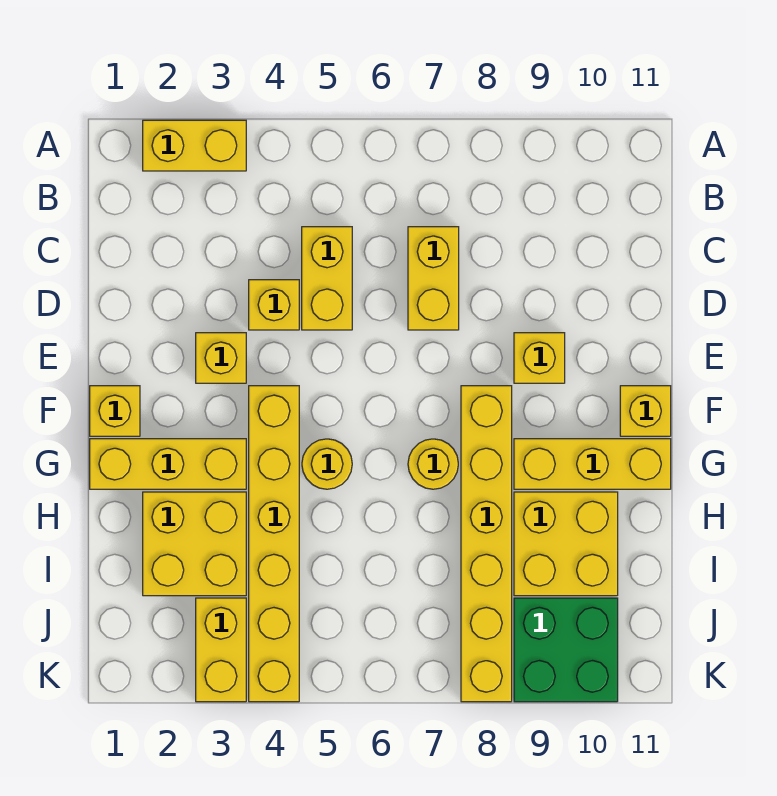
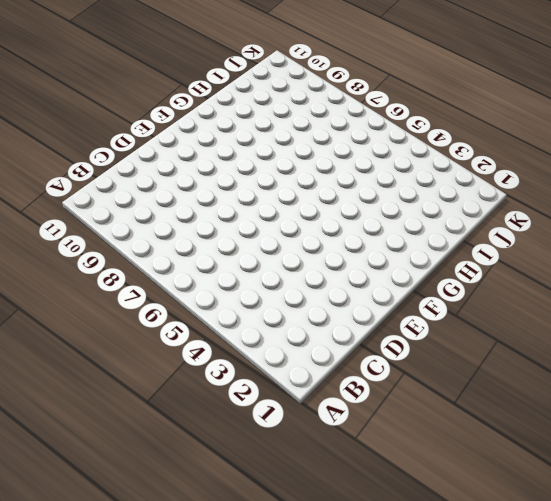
none -> yellow 1x2 brick [143,120,246,171]
none -> yellow 1x2 brick [302,227,352,330]
none -> yellow 1x2 brick [408,227,459,330]

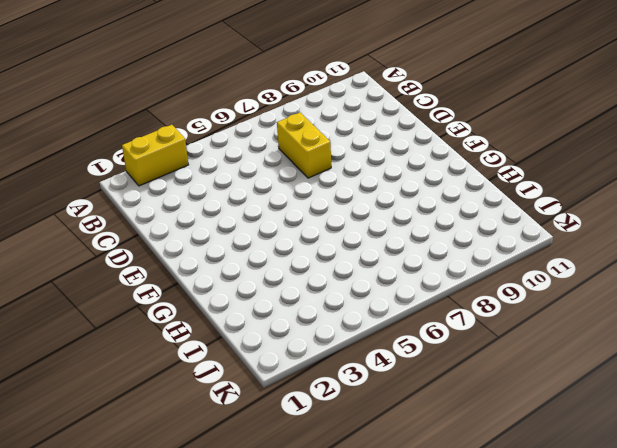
none -> yellow 1x2 brick [302,227,352,330]
none -> yellow 1x1 brick [249,280,299,330]
none -> yellow 1x1 brick [196,333,246,383]

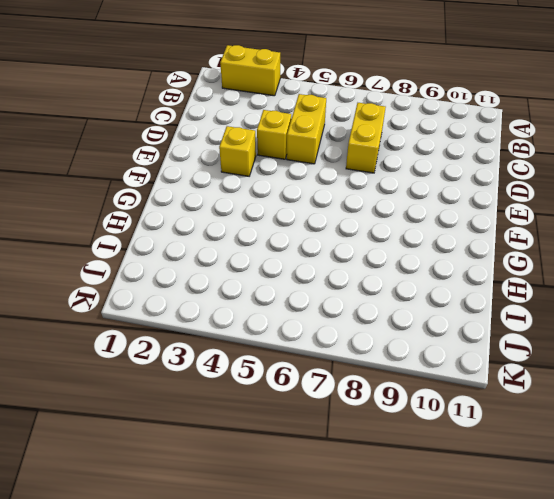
none -> yellow 1x1 brick [514,333,565,383]
none -> yellow 1x1 brick [90,386,140,436]
none -> yellow 1x6 brick [249,386,299,702]

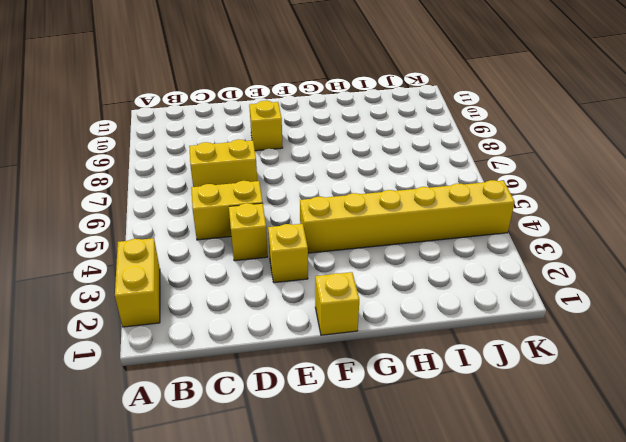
none -> yellow 1x6 brick [461,386,512,702]
none -> yellow 1x1 brick [620,386,671,436]
none -> yellow 1x3 brick [90,439,246,489]

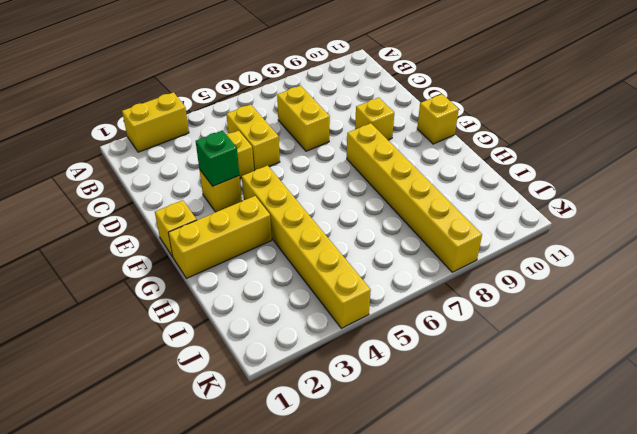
green 1x1 brick [196,130,239,186] -> none
none -> yellow 1x1 round brick [302,439,352,489]
none -> yellow 1x1 round brick [408,439,458,489]
none -> yellow 1x3 brick [514,439,671,489]

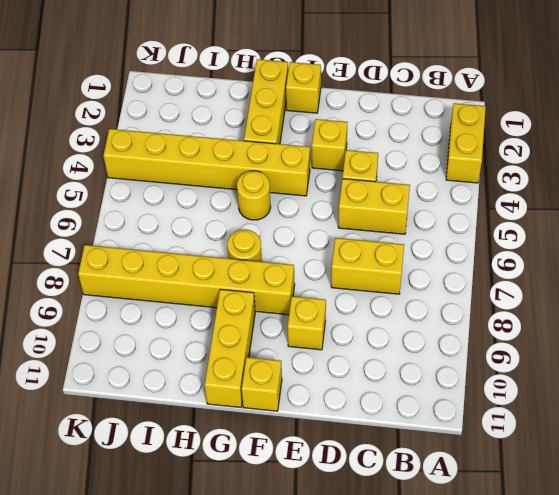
none -> yellow 2x2 brick [143,492,246,596]
none -> yellow 2x2 brick [514,492,618,596]
none -> yellow 1x2 brick [196,598,246,702]

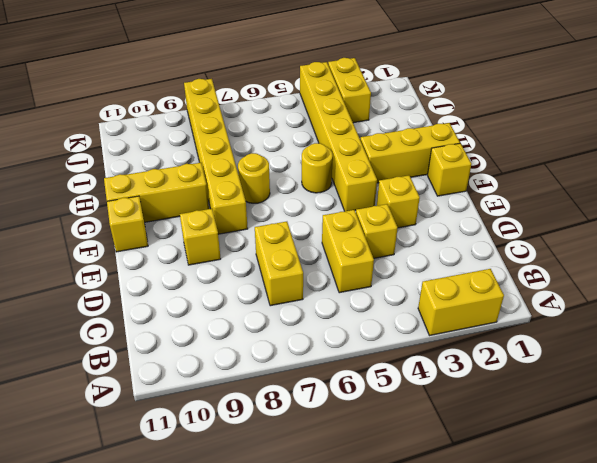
none -> yellow 2x2 brick [143,492,246,596]
none -> yellow 2x2 brick [514,492,618,596]
none -> green 2x2 brick [514,598,618,702]

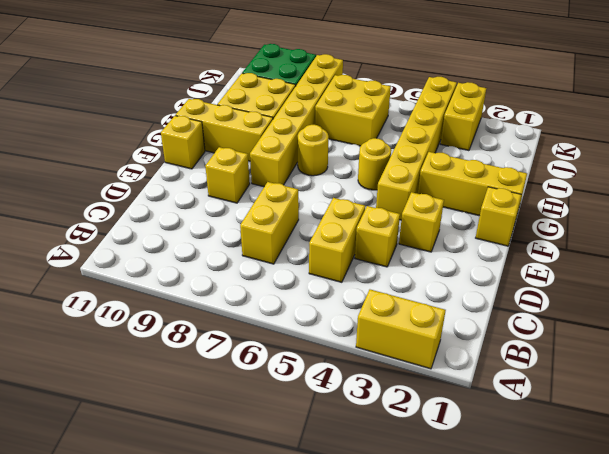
yellow 2x2 brick [315,75,391,146] -> yellow 2x2 brick moved to [143,492,246,596]

